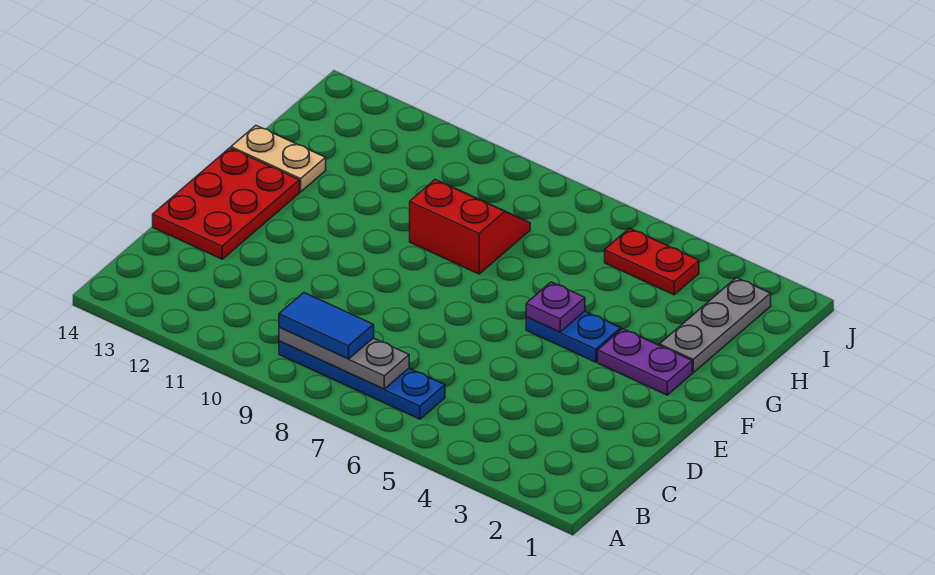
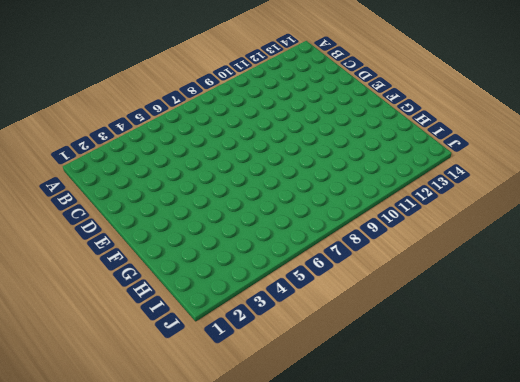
none -> blue 1x4 plate [279,341,445,419]
none -> red 2x3 plate [153,148,299,259]

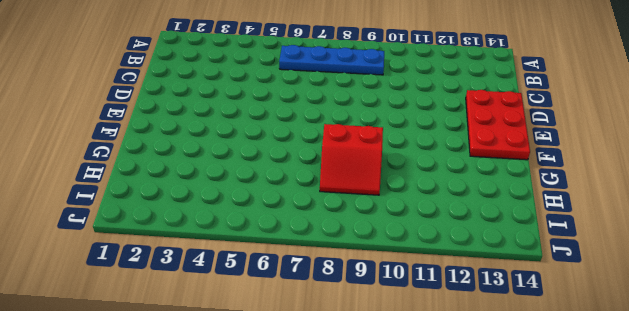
none -> purple 1x2 plate [598,329,692,395]
none -> blue 1x2 plate [526,311,621,362]

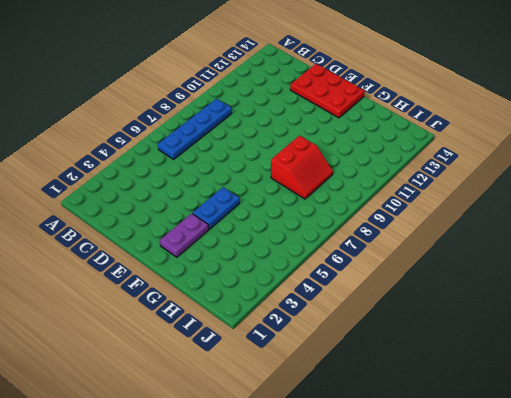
none -> grey 1x3 plate [659,278,771,373]
none -> tan 1x2 plate [231,126,326,192]

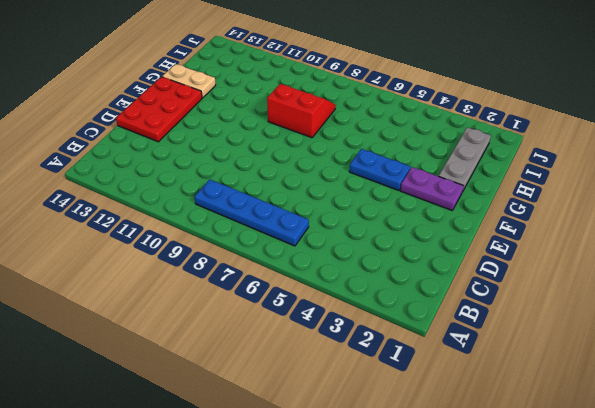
none -> red 1x2 plate [605,228,699,295]
none -> grey 1x3 plate [279,327,409,389]

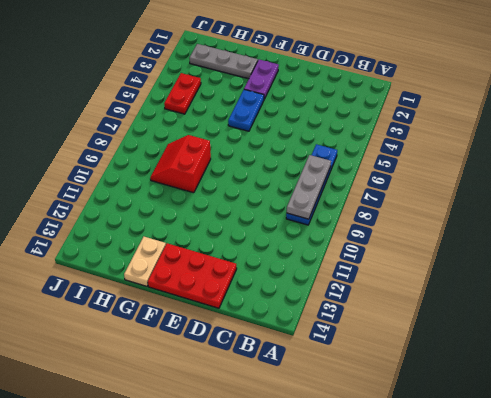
none -> purple 1x1 plate [526,282,585,332]
none -> blue 1x2 tile [279,293,374,359]

